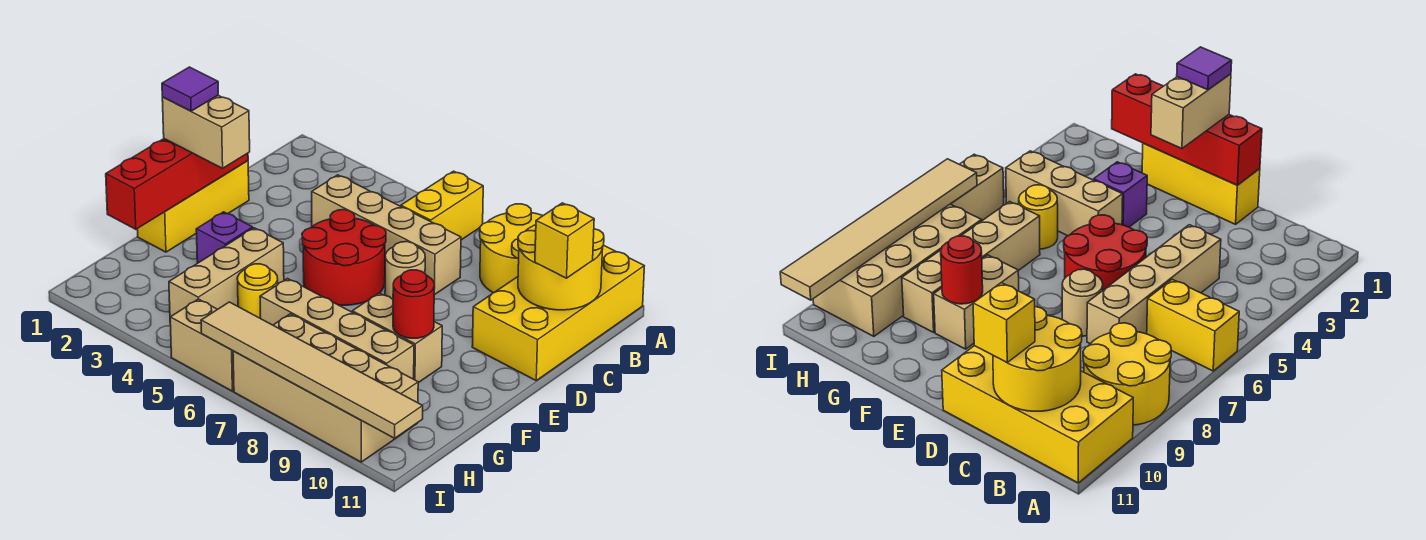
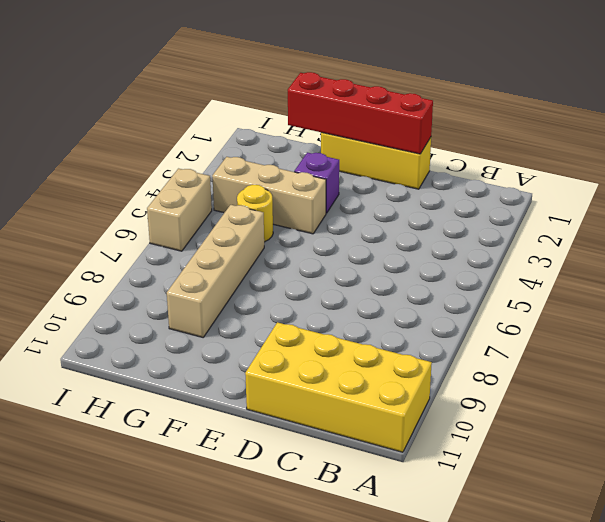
none -> yellow 1x2 brick [401,171,483,240]
none -> yellow 2x2 round brick [480,204,543,293]
none -> tan 1x4 brick [312,175,461,295]

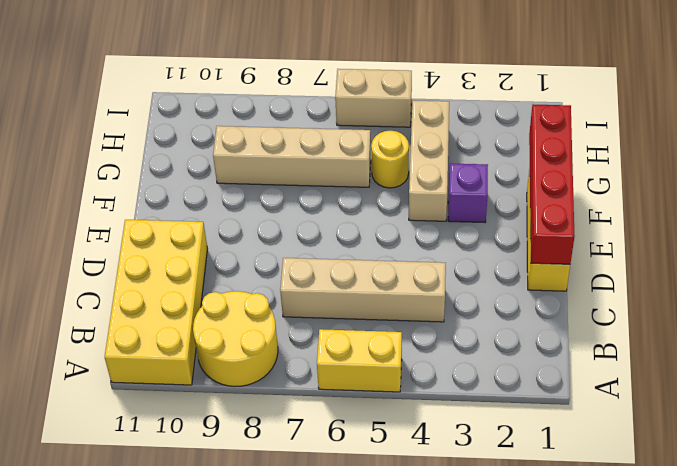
yellow 1x2 brick [317,329,402,392] -> yellow 1x2 brick turned to [401,171,483,240]
none -> red 2x2 round brick [302,210,386,305]
none -> tan 1x1 round brick [385,242,425,299]
none -> tan 1x2 brick [352,293,442,383]

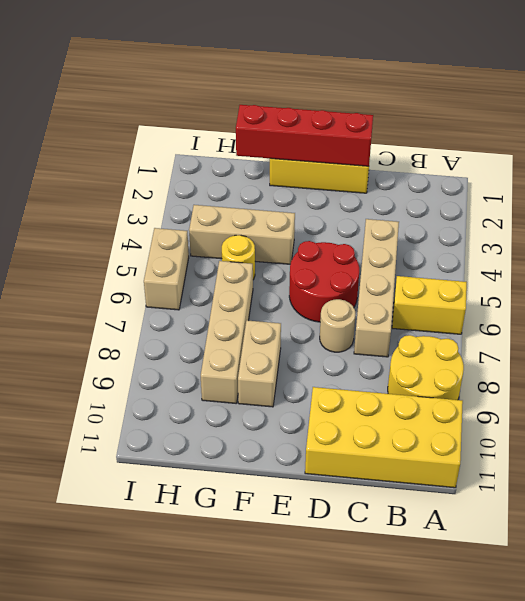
none -> purple 1x1 brick [196,212,253,263]
none -> tan 2x4 brick [233,314,418,462]
none -> yellow 2x2 round brick [518,225,604,310]

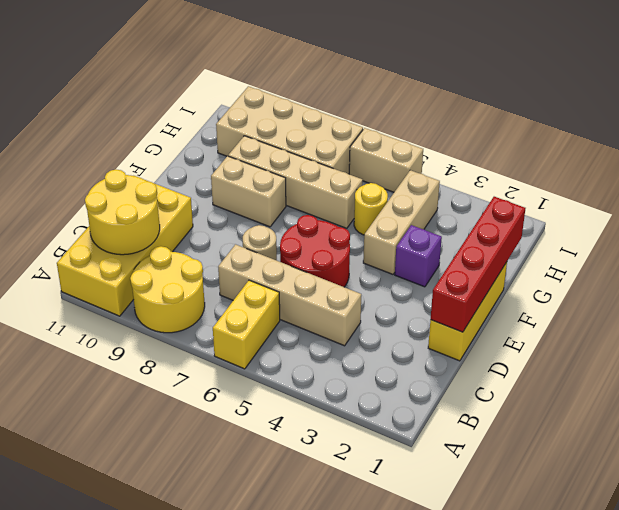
none -> red 1x1 round brick [393,270,434,338]
none -> tan 1x6 tile [201,302,423,438]
none -> yellow 1x1 brick [535,203,594,278]

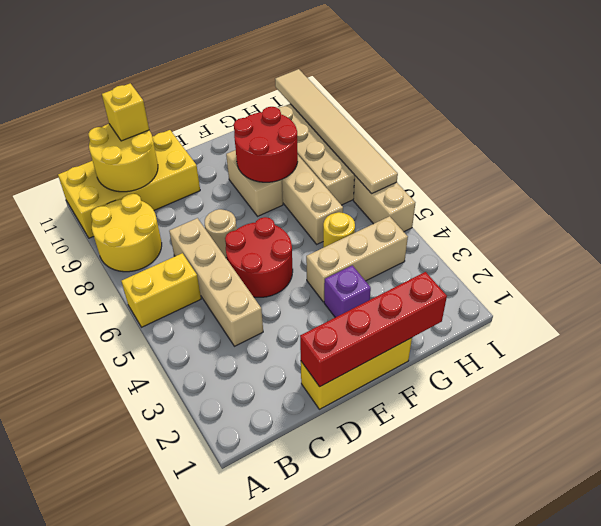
red 2x2 round brick [234,107,298,182] -> red 1x1 round brick [393,270,434,338]
none -> tan 1x2 brick [162,95,250,168]
none -> purple 1x1 tile [162,67,218,111]

